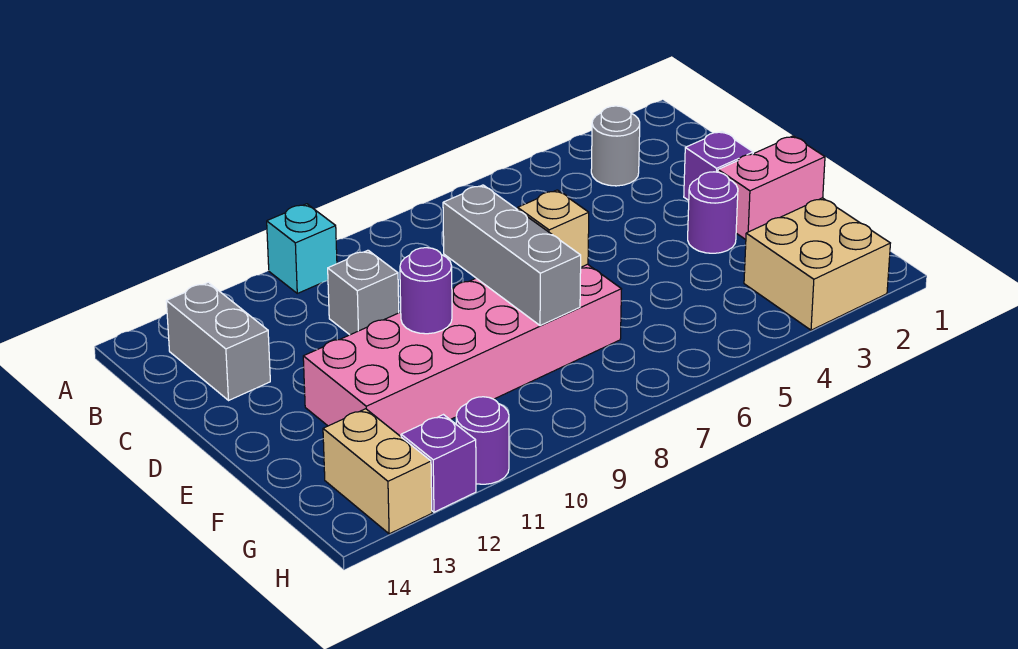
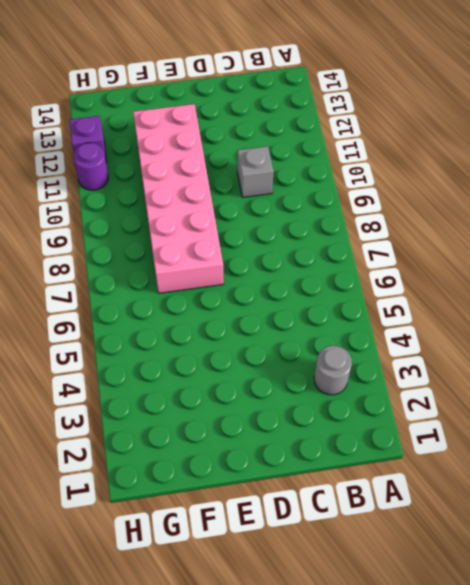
none -> cyan 1x1 brick [267,204,337,293]
none -> grey 1x2 brick [166,282,270,400]
none -> purple 1x1 brick [684,131,753,200]

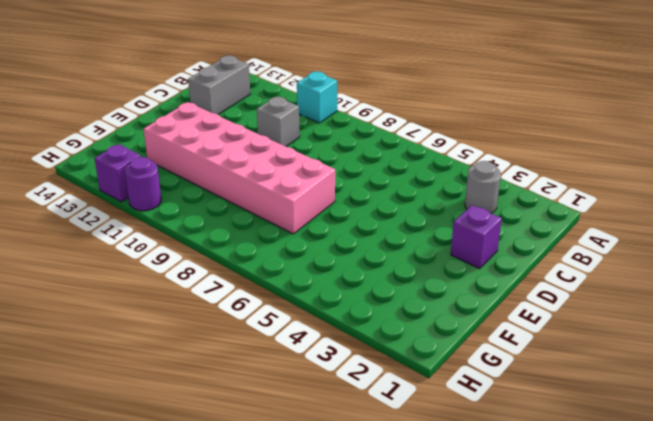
none -> pink 1x2 brick [718,136,825,240]
none -> purple 1x1 round brick [688,172,738,253]
none -> tan 2x2 brick [744,198,890,330]

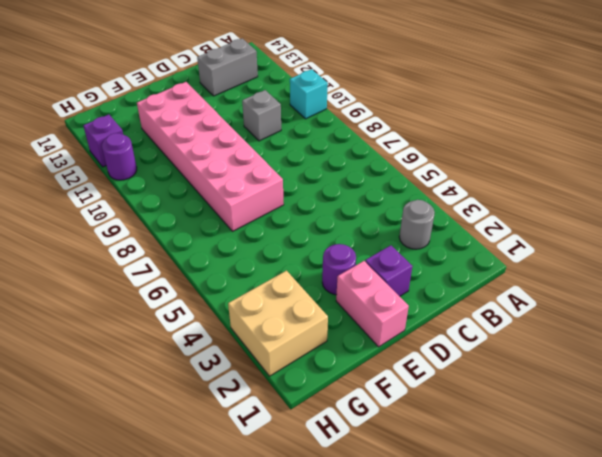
none -> tan 1x2 brick [323,409,432,534]
none -> grey 1x3 brick [443,185,581,326]
none -> tan 1x1 brick [518,190,589,267]

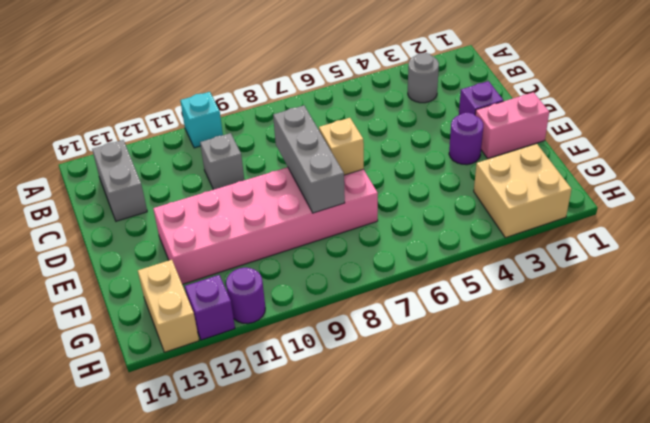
none -> purple 1x1 round brick [400,248,452,334]

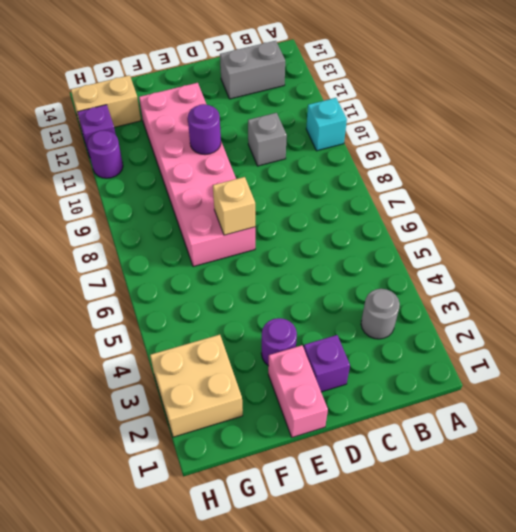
none -> grey 1x3 brick [443,185,581,326]

